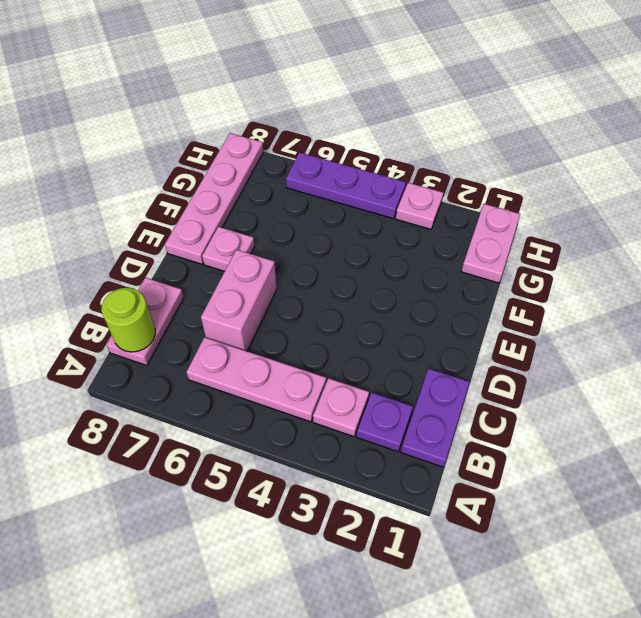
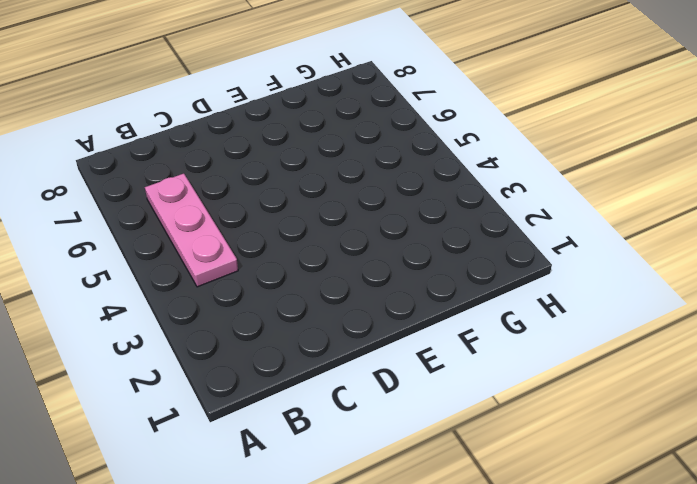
none -> purple 1x2 plate [401,368,470,467]
none -> purple 1x1 plate [357,393,413,452]
none -> pink 1x1 plate [313,378,369,437]

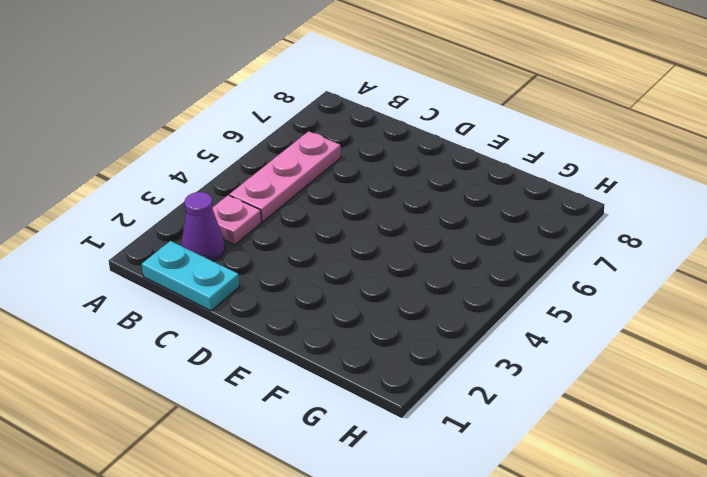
cyan 1x2 plate [142,241,239,311] -> purple 1x2 plate [401,368,470,467]
purple 1x1 cone [182,192,225,261] -> purple 1x1 plate [357,393,413,452]
none -> pink 1x2 plate [106,278,184,366]
none -> pink 1x2 brick [201,250,277,351]
none -> pink 1x1 plate [202,227,255,271]

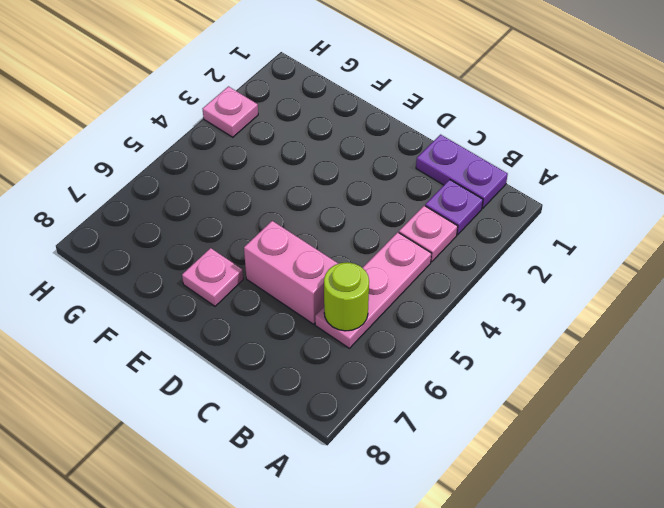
lime 1x1 round brick [324,262,369,331] -> lime 1x1 round brick moved to [101,288,155,352]
none -> pink 1x2 plate [106,278,184,366]
none -> pink 1x4 plate [165,133,263,264]
none -> pink 1x2 plate [461,204,520,283]

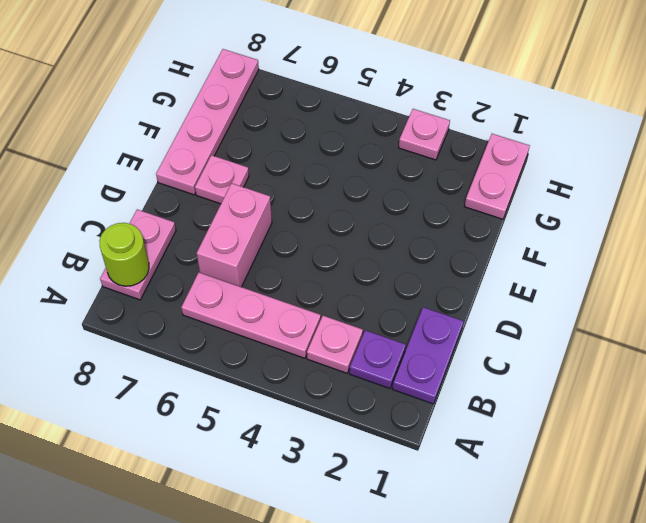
none -> purple 1x3 plate [286,152,406,219]

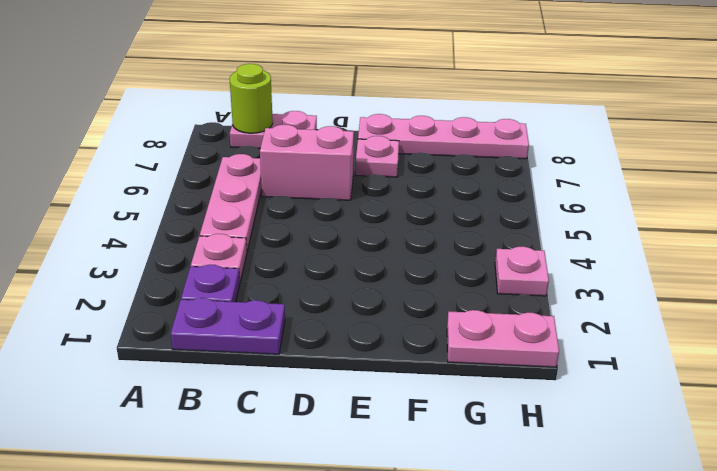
none -> purple 1x3 plate [286,152,406,219]

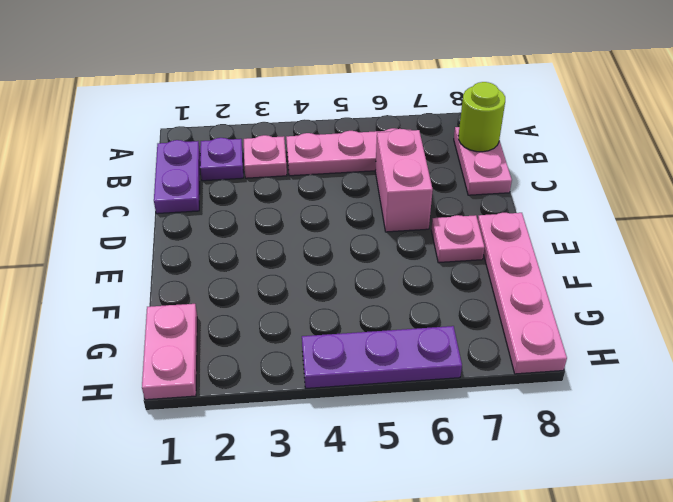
none -> pink 1x1 plate [396,183,443,229]

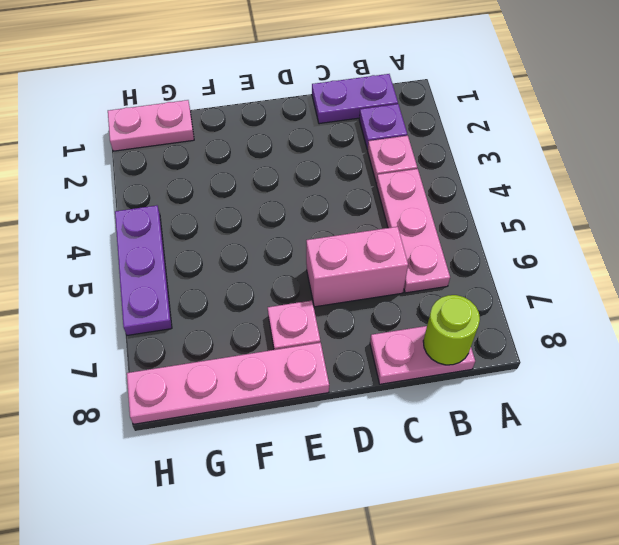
none -> pink 1x1 plate [396,183,443,229]

